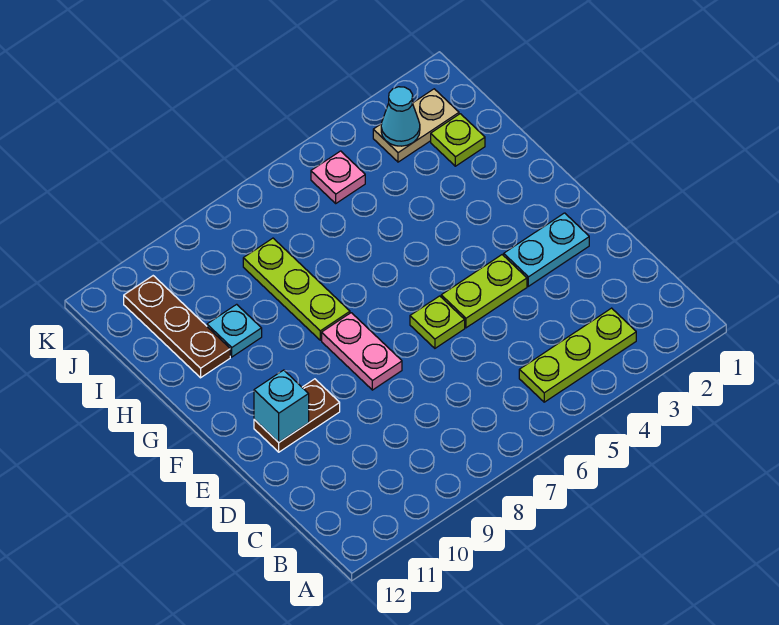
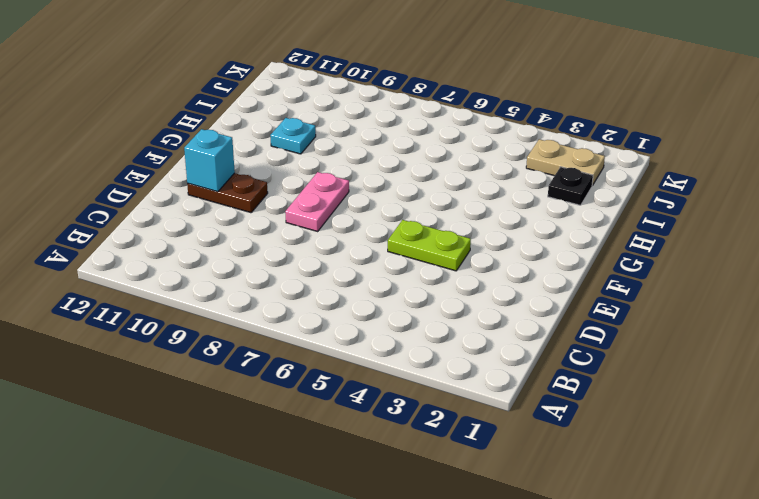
black 1x1 plate [548,167,593,205] -> lime 1x1 plate [431,114,485,166]
none -> lime 1x3 plate [519,308,636,402]
none -> cyan 1x2 plate [504,213,589,286]
none -> lime 1x1 plate [410,296,465,348]

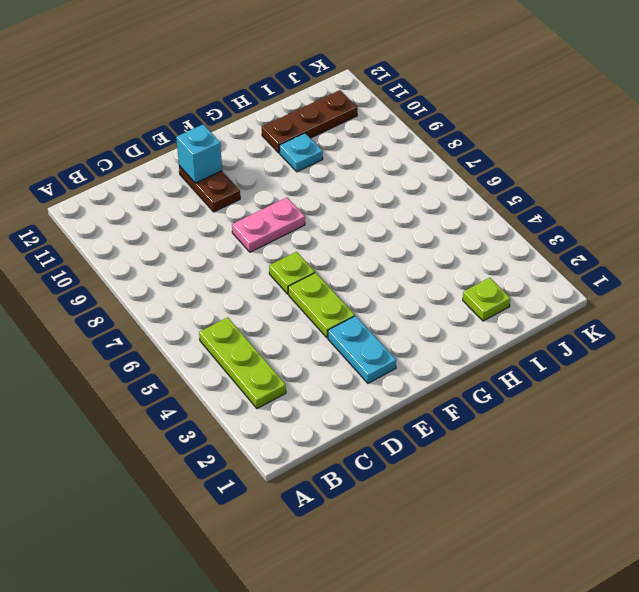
none -> lime 1x3 plate [243,238,350,340]
none -> tan 1x2 plate [373,89,459,162]
none -> pink 1x1 plate [311,151,365,203]

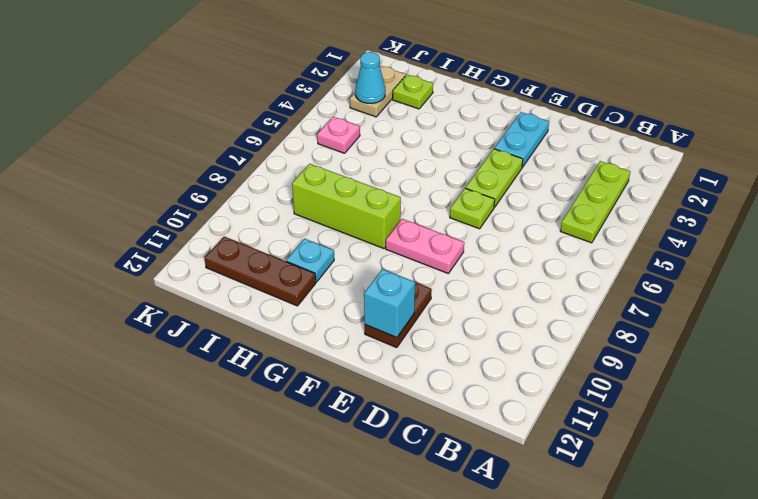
lime 1x3 brick [292,164,401,249] -> lime 1x3 plate [243,238,350,340]

